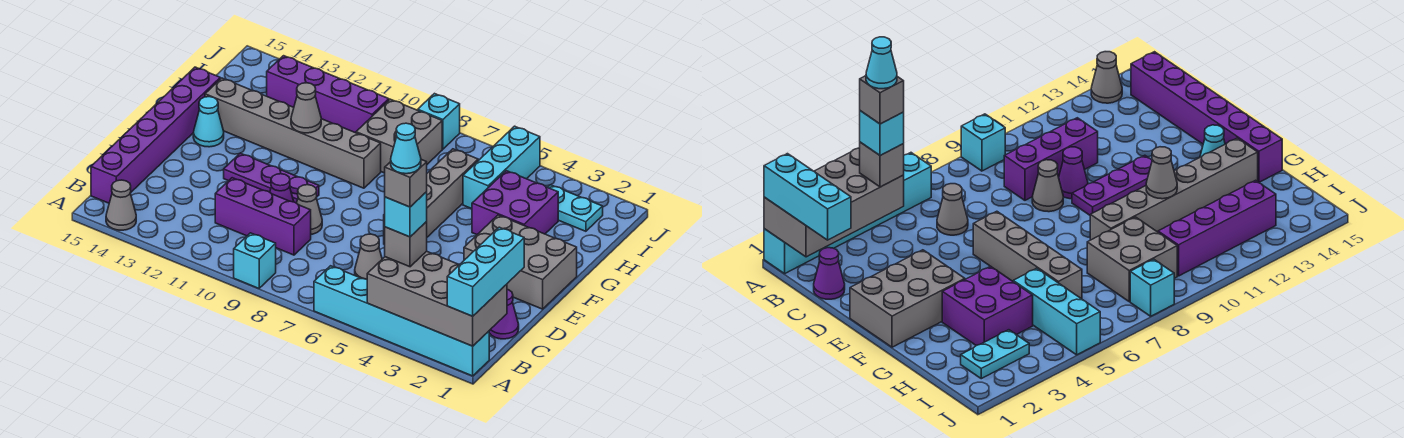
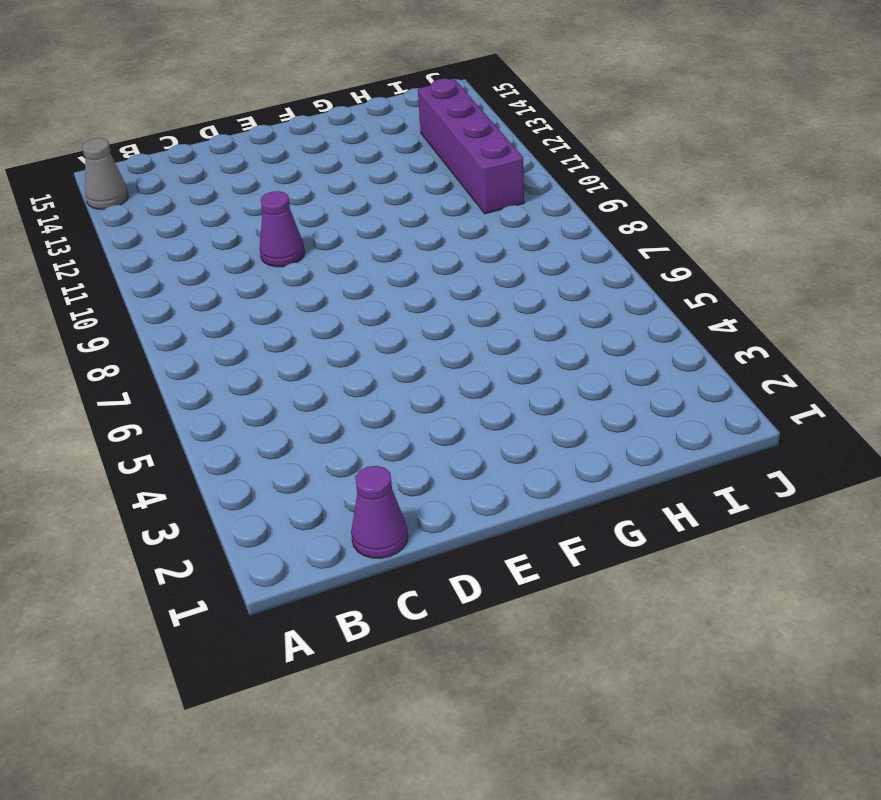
none -> cyan 1x6 brick [314,266,489,376]
none -> cyan 1x1 brick [234,233,276,288]
none -> purple 1x6 brick [91,67,220,203]

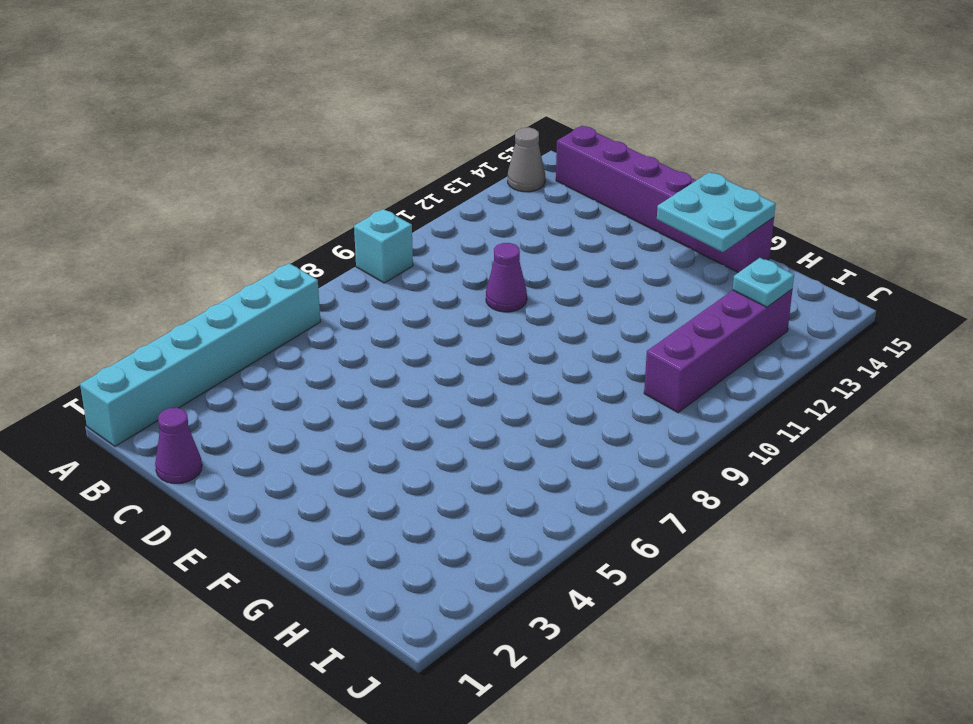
cyan 2x2 plate [657,172,776,252] -> none
cyan 1x1 plate [733,258,794,307] -> none
none -> grey 1x1 cone [355,234,382,279]
none -> purple 1x3 brick [215,178,311,255]
none -> grey 1x1 cone [297,185,322,234]

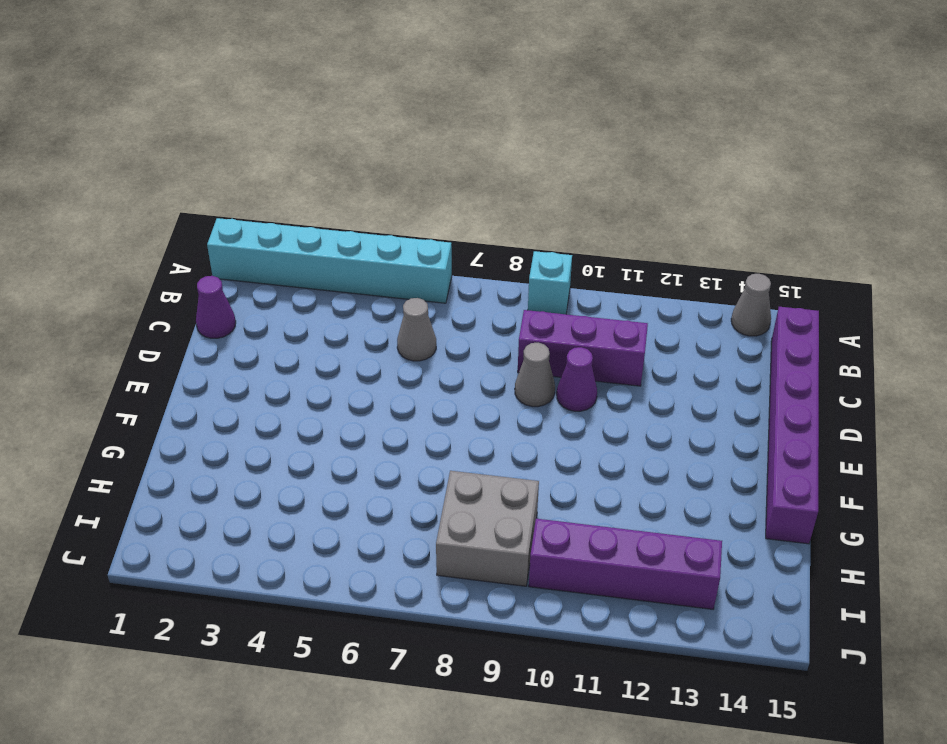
none -> grey 2x3 brick [464,215,577,309]
none -> grey 1x4 brick [384,149,478,245]
none -> purple 1x3 plate [224,153,319,203]

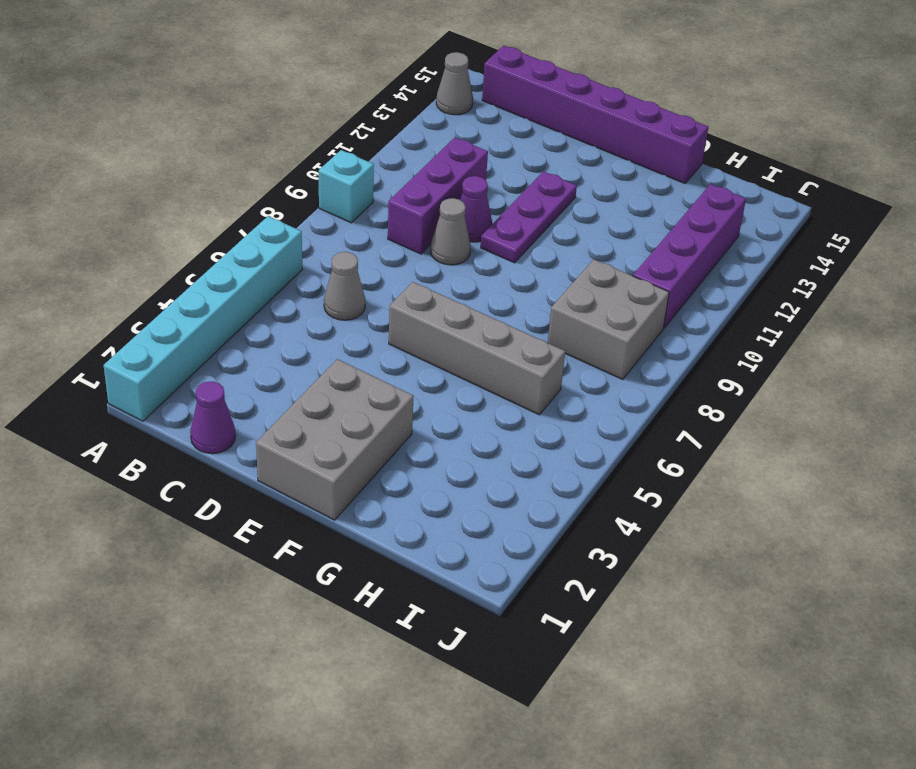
none -> cyan 1x1 cone [193,97,224,147]
none -> purple 2x2 brick [472,171,558,235]
none -> grey 1x6 brick [205,78,381,188]

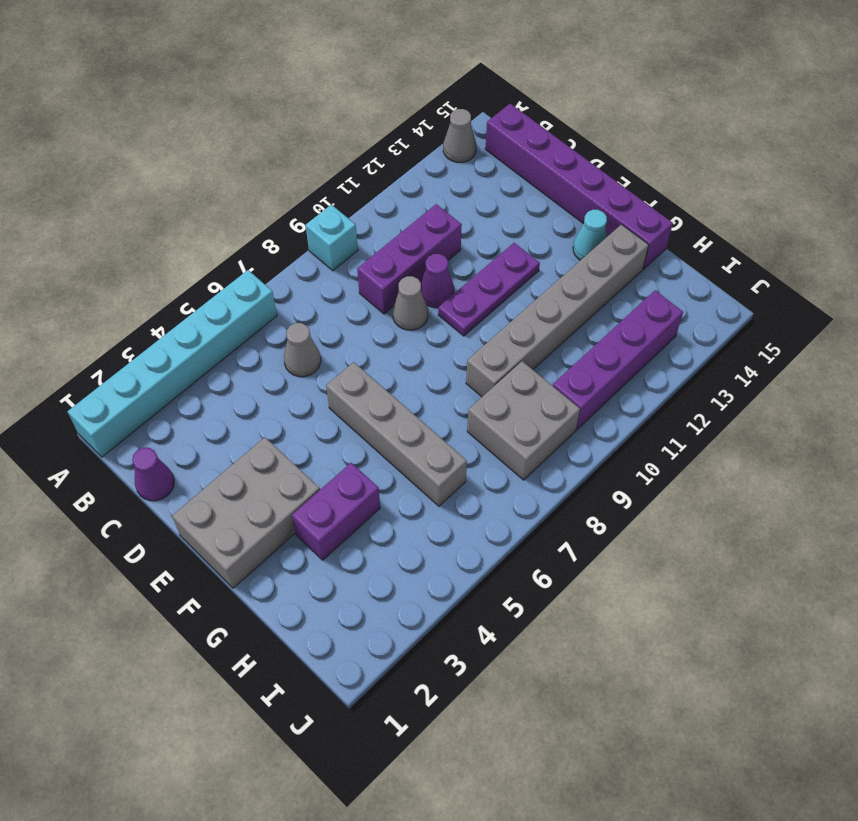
purple 1x2 brick [292,463,380,560] -> purple 2x2 brick [472,171,558,235]
none -> cyan 1x3 brick [463,126,540,209]
none -> cyan 1x2 plate [548,185,603,231]
none -> cyan 1x1 brick [418,94,460,149]

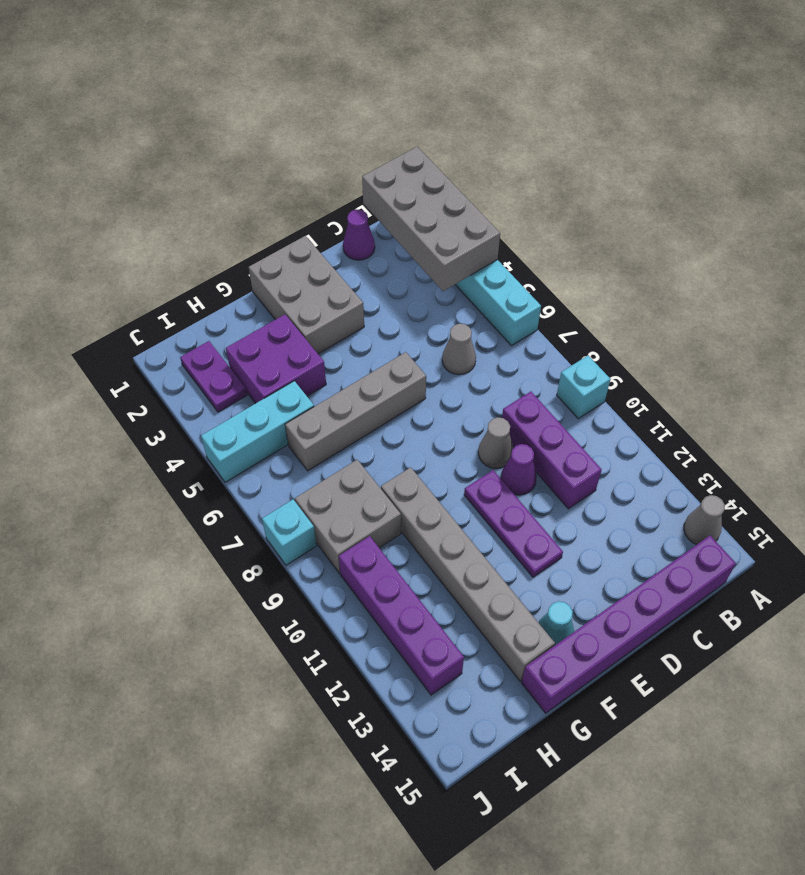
purple 1x2 plate [180,341,247,412] -> cyan 1x2 plate [548,185,603,231]
none -> grey 1x1 cone [291,83,321,133]
none -> cyan 1x3 brick [447,227,524,316]
none -> grey 1x1 brick [385,222,427,267]

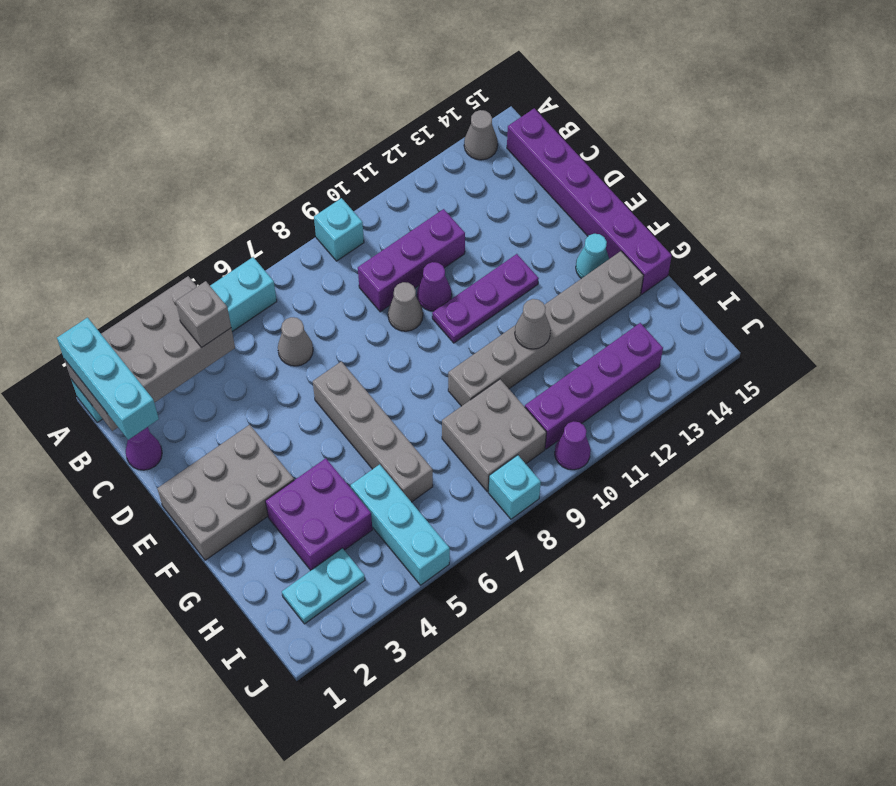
purple 1x1 cone [555,421,591,470] -> none
none -> cyan 1x1 brick [385,192,427,237]
none -> grey 1x1 brick [385,160,427,207]
none -> cyan 1x1 cone [391,123,421,174]

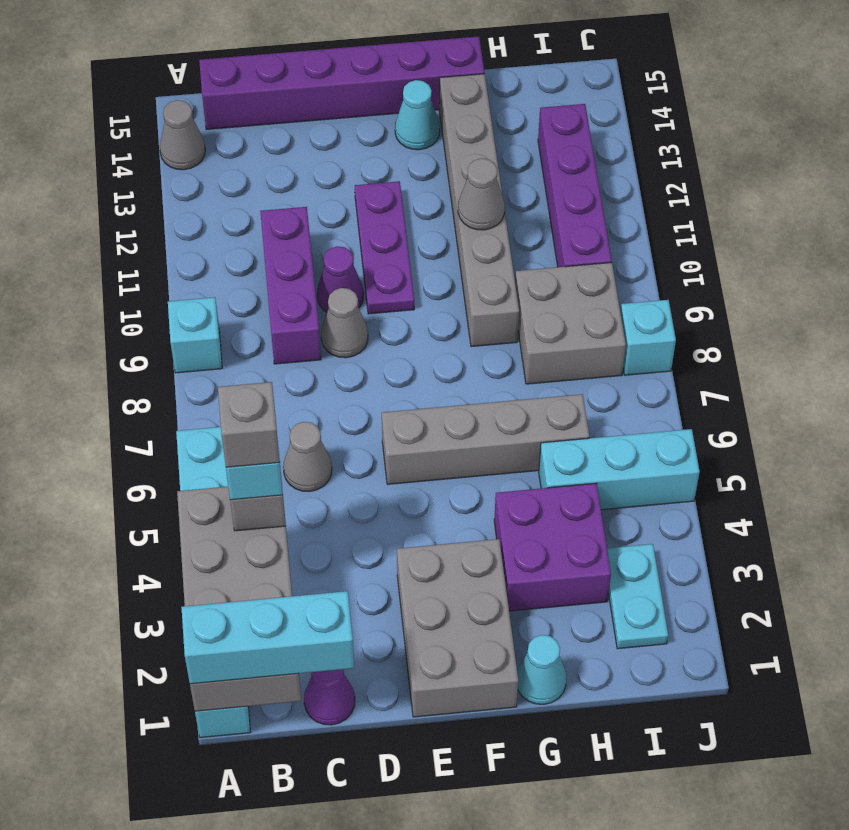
cyan 1x1 cone [517,635,567,704] -> cyan 1x1 cone moved to [391,123,421,174]

